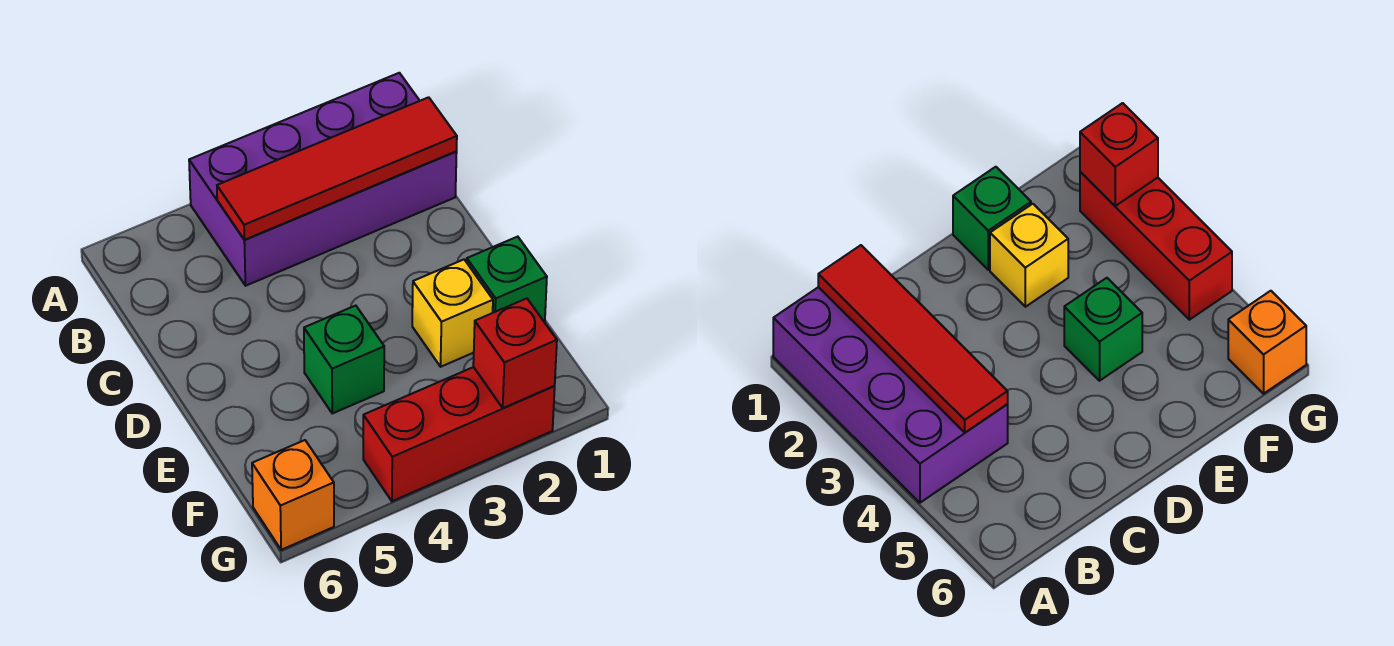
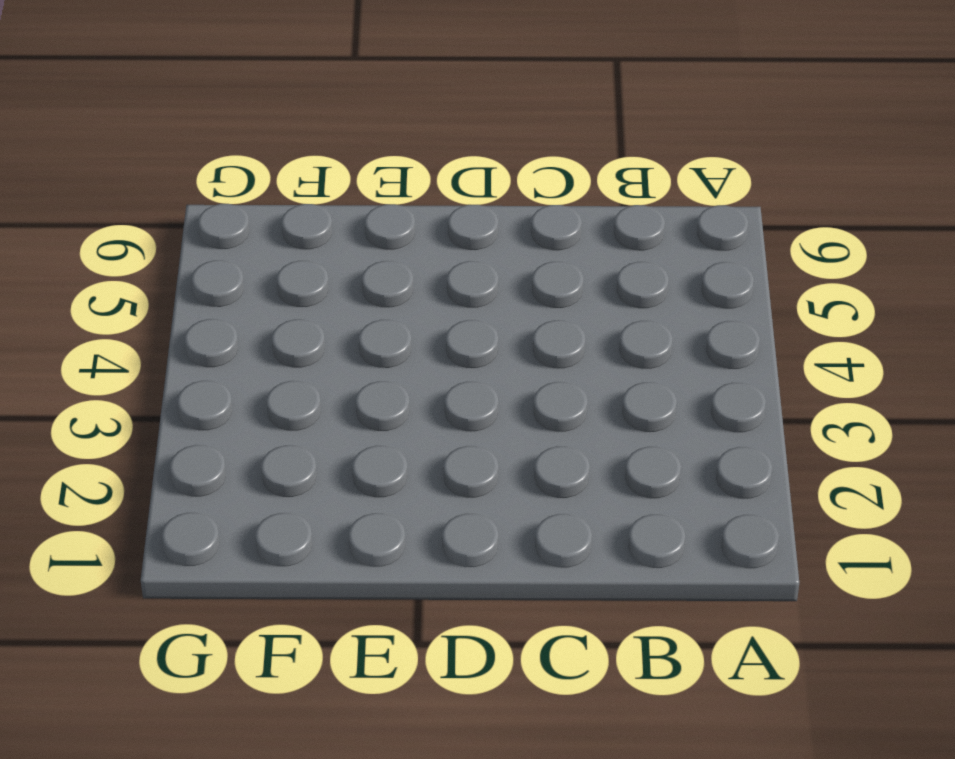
none -> purple 2x4 brick [189,73,457,286]
none -> green 1x1 brick [467,237,547,322]

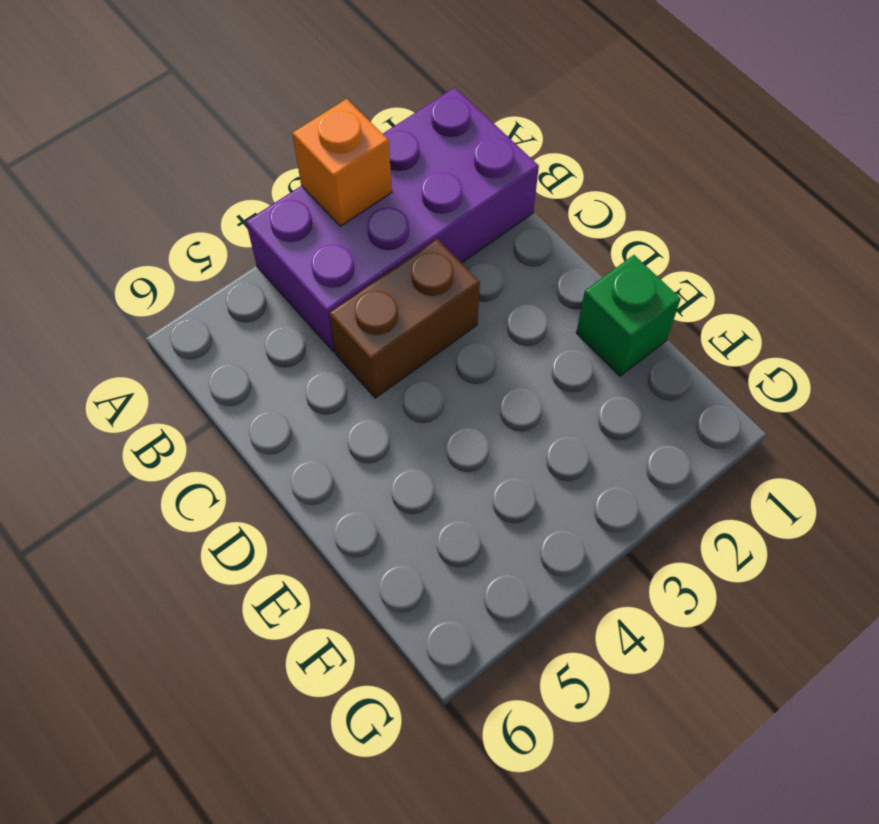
orange 1x1 brick [292,99,392,226] -> orange 1x1 brick moved to [252,440,334,550]
brown 1x2 brick [329,239,480,398] -> none
none -> yellow 1x1 brick [412,260,493,367]
none -> green 1x1 brick [304,306,384,413]

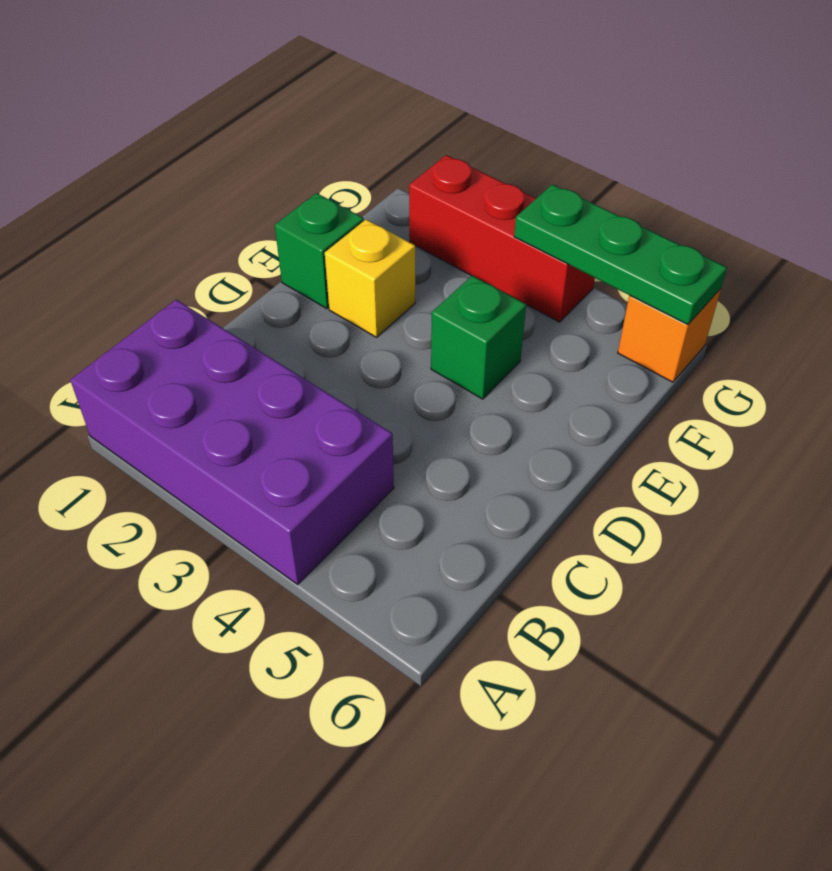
green 1x3 plate [514,184,727,325] -> none
none -> red 1x4 tile [217,97,457,240]
none -> red 1x1 brick [473,298,557,408]

